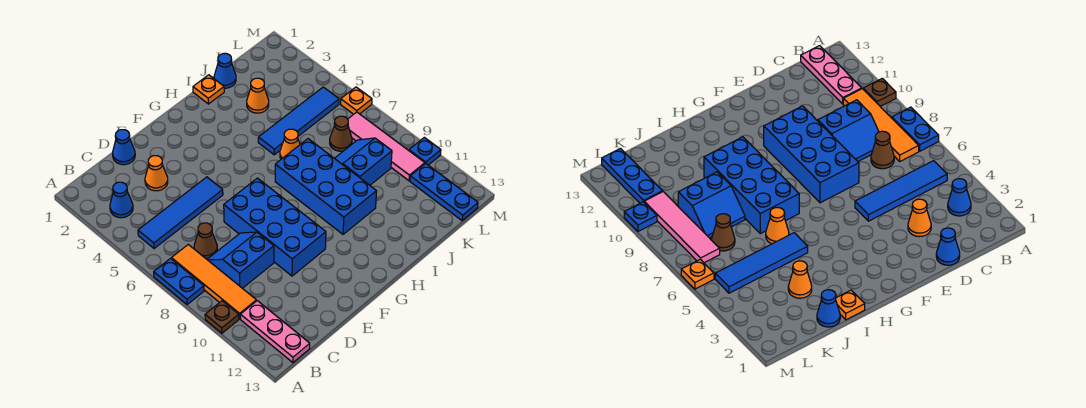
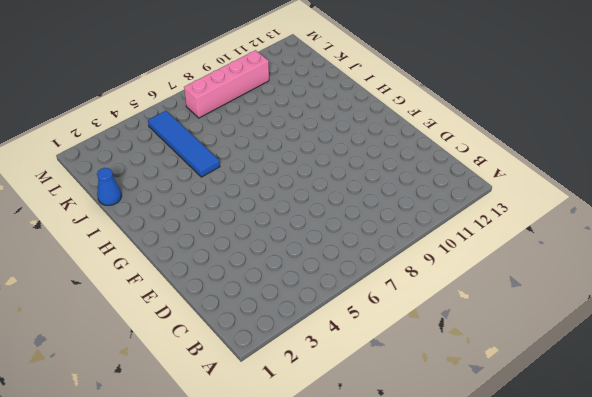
pink 1x4 brick [184,50,269,118] -> pink 1x4 tile [348,112,425,181]
none -> blue 1x2 plate [154,258,204,304]
none -> brown 1x1 plate [205,301,239,333]
none -> blue 1x1 cone [110,182,133,218]

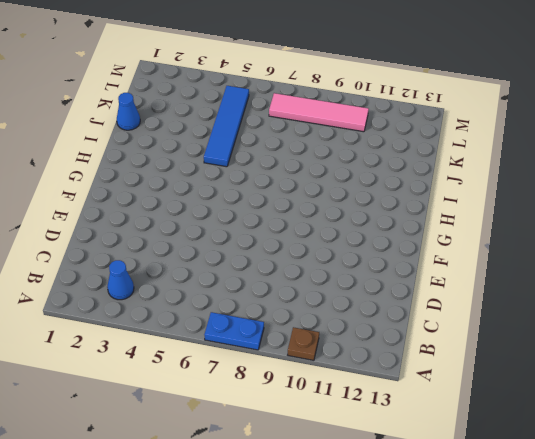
none -> blue 1x4 tile [138,177,223,249]
none -> orange 1x4 tile [172,245,256,319]
none -> pink 1x3 plate [240,301,310,363]

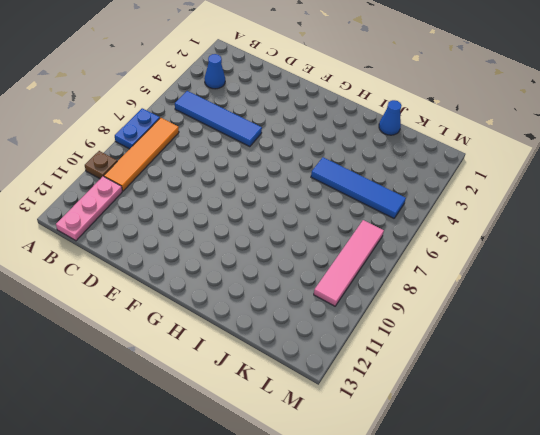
none -> brown 1x1 cone [194,223,217,259]
none -> blue 2x2 slope [207,232,274,288]
none -> blue 1x1 cone [113,130,135,165]

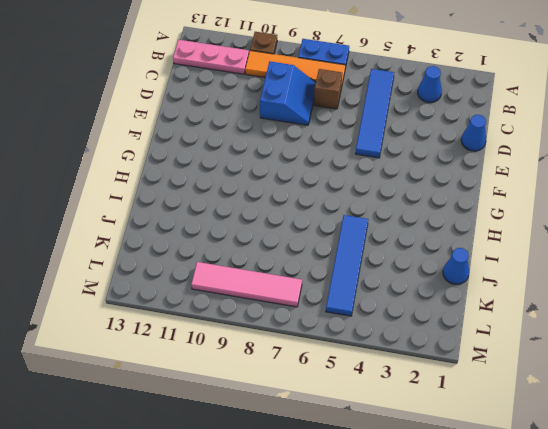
brown 1x1 brick [314,69,342,109] -> brown 1x1 cone [194,223,217,259]
none -> orange 1x1 cone [145,156,168,191]
none -> blue 2x4 brick [224,178,326,276]
none -> blue 2x4 brick [275,139,377,234]

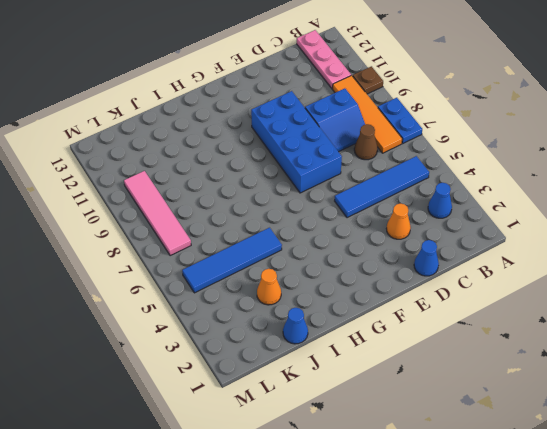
none -> blue 2x4 brick [275,139,377,234]
none -> orange 1x1 plate [193,75,224,104]
none -> orange 1x1 cone [280,129,300,159]

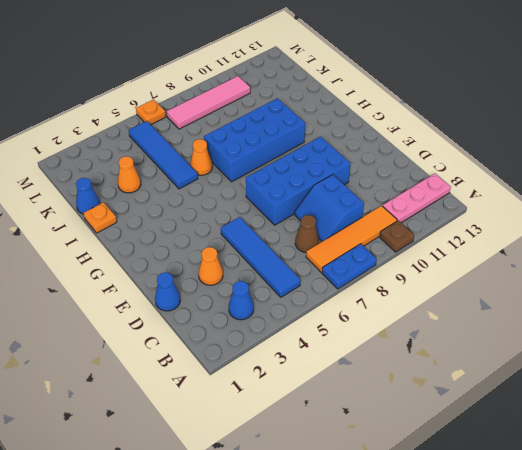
none -> blue 2x2 slope [335,138,392,185]
none -> brown 1x1 cone [330,116,352,151]
none -> blue 1x3 plate [410,163,478,221]

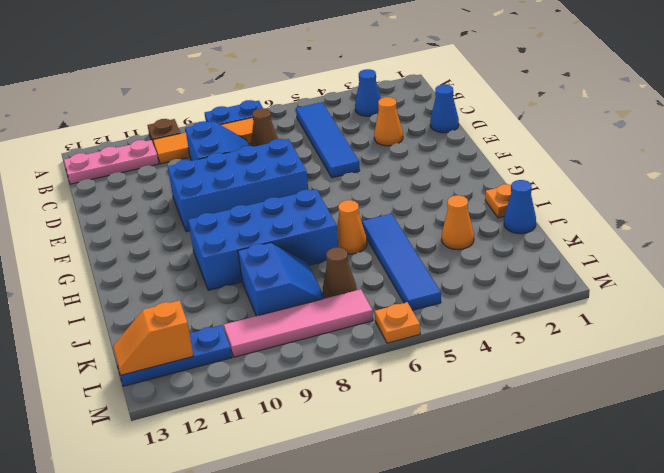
orange 1x2 slope [113,300,193,375] -> none
none -> blue 1x1 plate [409,137,441,165]

